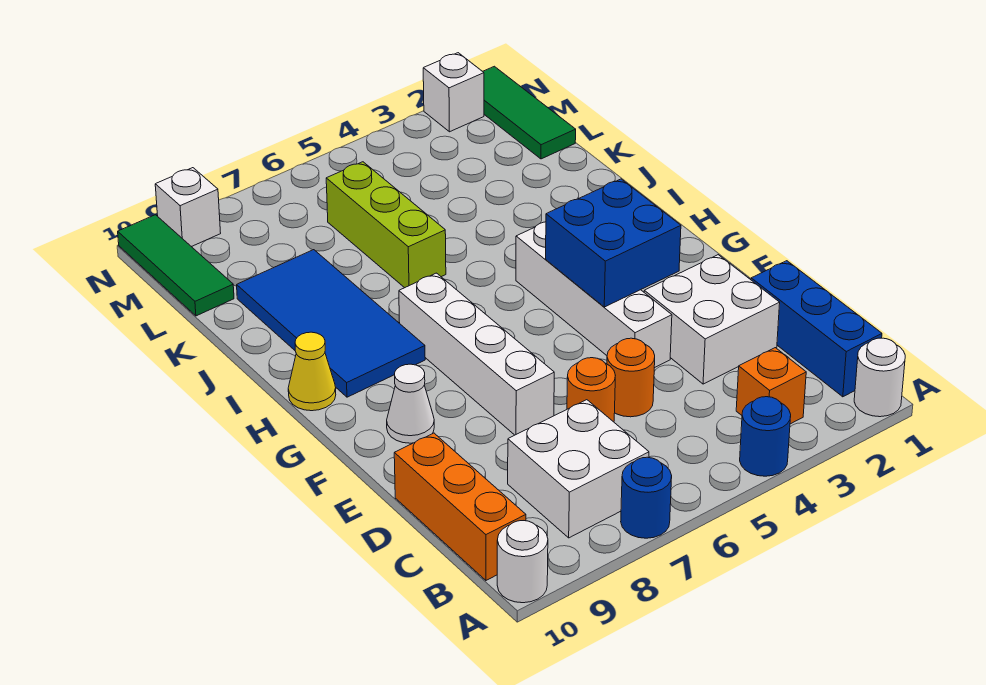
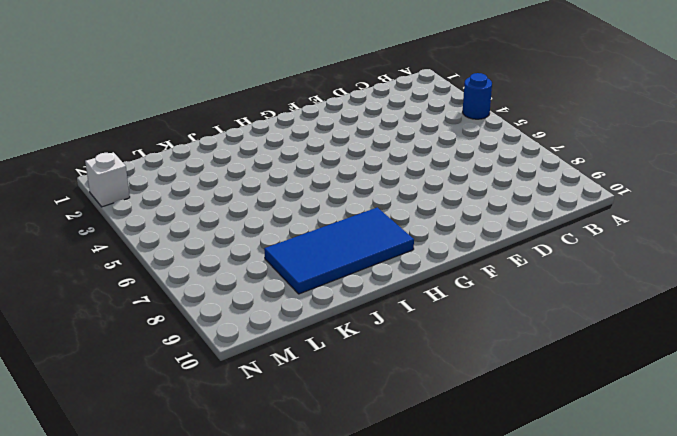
none -> white 1x1 round brick [854,338,905,417]
none -> blue 1x1 round brick [621,457,672,538]
none -> white 1x1 round brick [497,521,548,603]

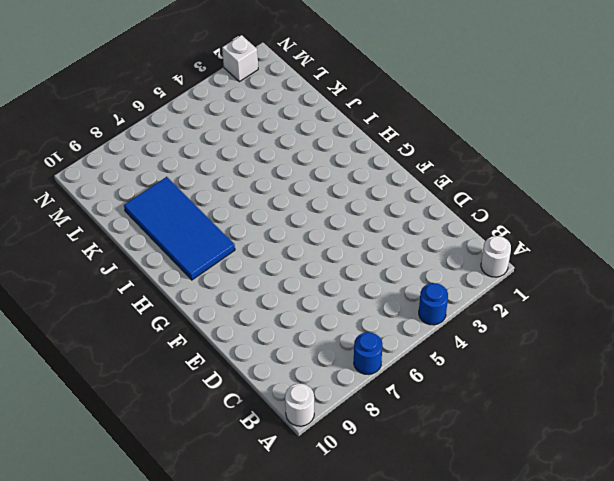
none -> blue 1x3 brick [751,261,882,397]
none -> orange 1x1 brick [736,348,806,424]
none -> white 2x2 brick [508,400,649,538]

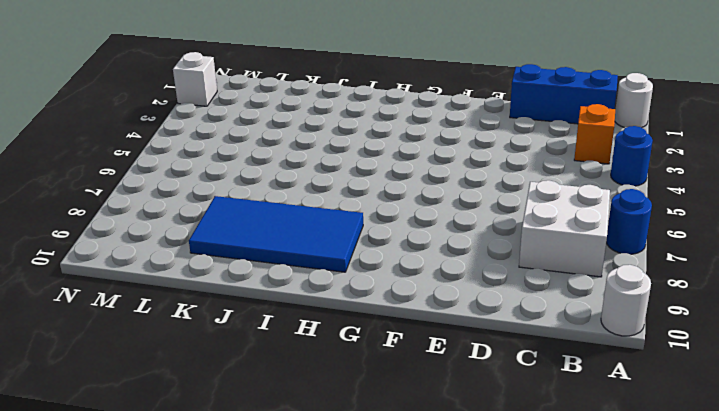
none -> orange 1x3 brick [394,433,526,580]
none -> white 2x2 brick [644,255,780,384]
none -> orange 1x1 round brick [607,338,655,417]

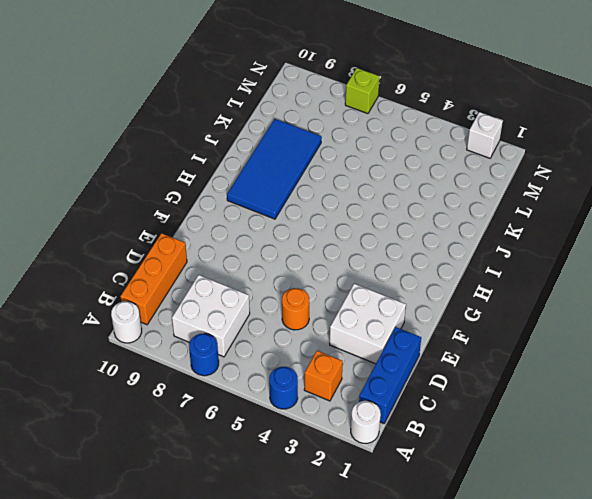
lime 1x1 brick [345,68,380,114] -> none
none -> orange 1x1 round brick [567,358,615,422]
none -> white 1x4 brick [516,222,672,368]
none -> white 1x4 brick [399,273,554,435]

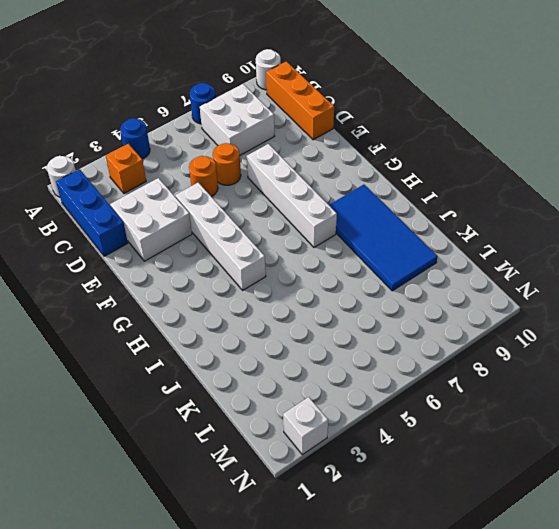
none -> white 1x1 cone [387,364,434,443]
none -> yellow 1x1 cone [288,332,336,411]
none -> lime 1x3 brick [326,162,446,288]

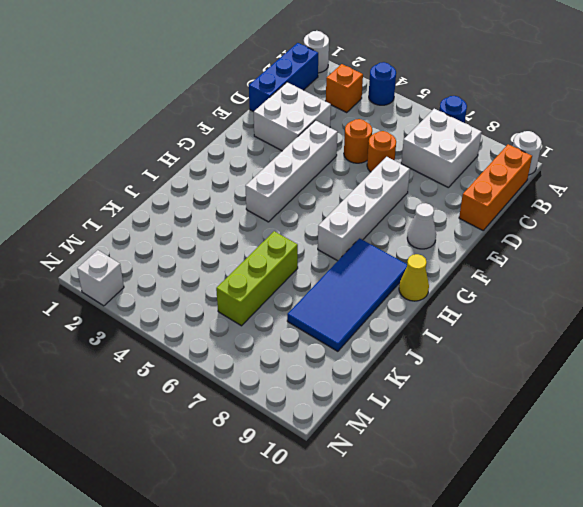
none -> green 1x3 tile [483,66,576,159]
none -> green 1x3 tile [118,215,234,316]
none -> white 1x1 brick [155,168,221,247]

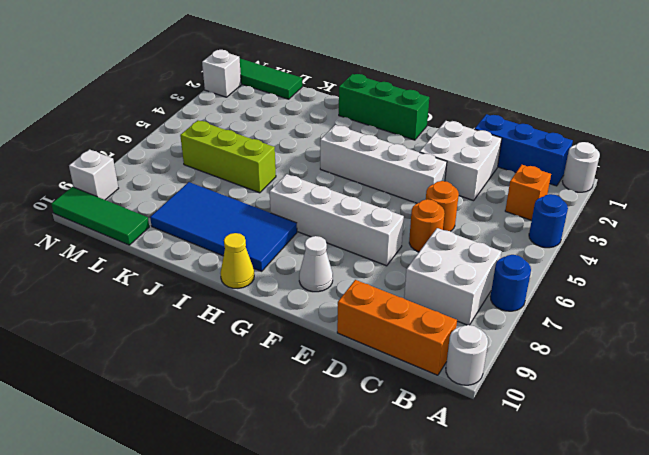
green 1x3 brick [339,74,429,140] -> none
none -> blue 2x2 brick [546,179,681,307]

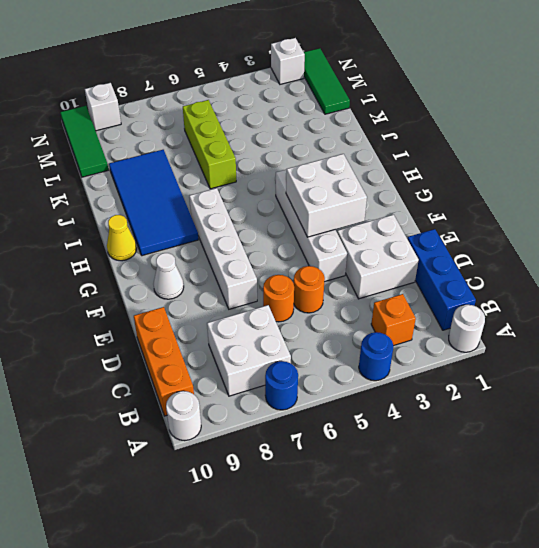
white 2x2 brick [286,154,367,237] -> blue 2x2 brick [546,179,681,307]

